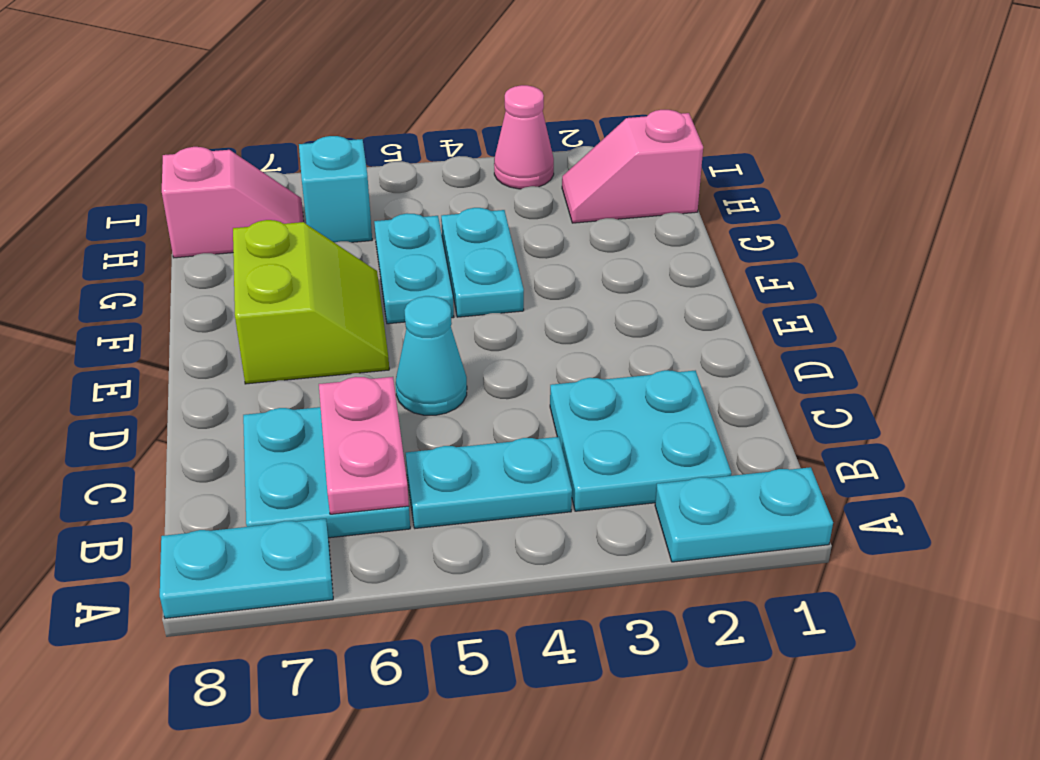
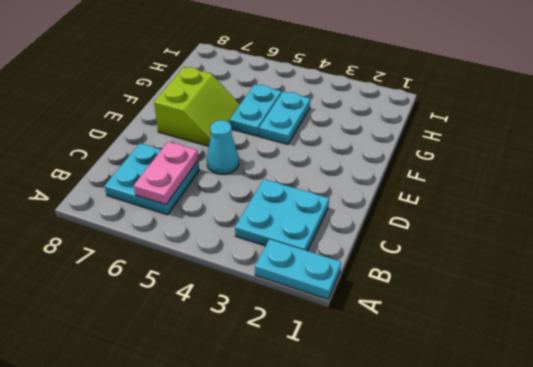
none -> cyan 1x2 plate [160,519,333,618]
none -> cyan 1x2 plate [406,437,572,528]
none -> pink 1x2 slope [562,110,703,223]

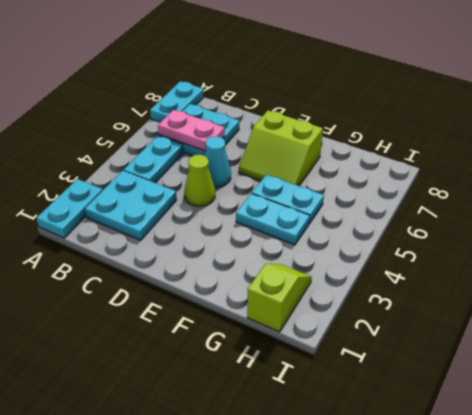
lime 1x1 cone [184,155,215,206] -> none
lime 1x2 slope [247,264,312,332] -> pink 1x2 slope [562,110,703,223]
none -> cyan 1x1 brick [299,136,372,243]
none -> pink 1x2 slope [162,147,304,258]
none -> pink 1x1 cone [494,85,554,189]

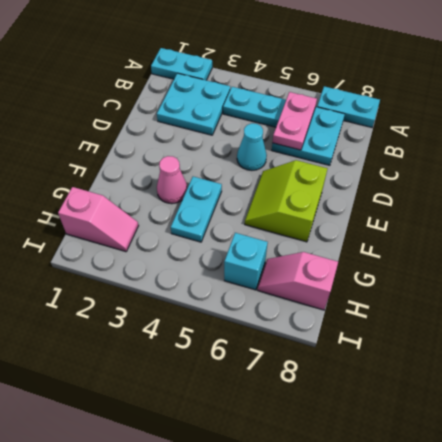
pink 1x1 cone [157,156,187,204] -> pink 1x1 cone moved to [494,85,554,189]
none -> cyan 1x2 plate [374,213,454,324]

